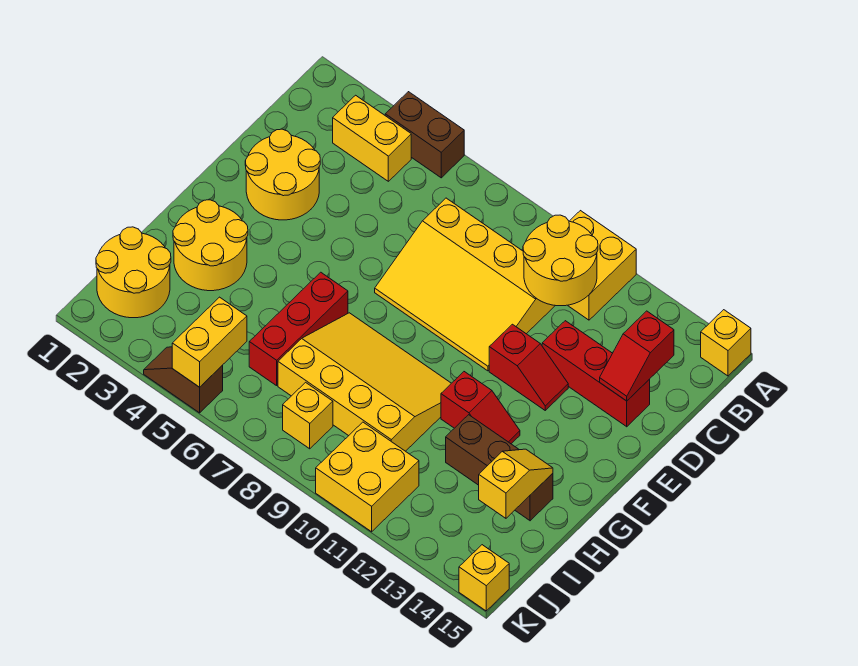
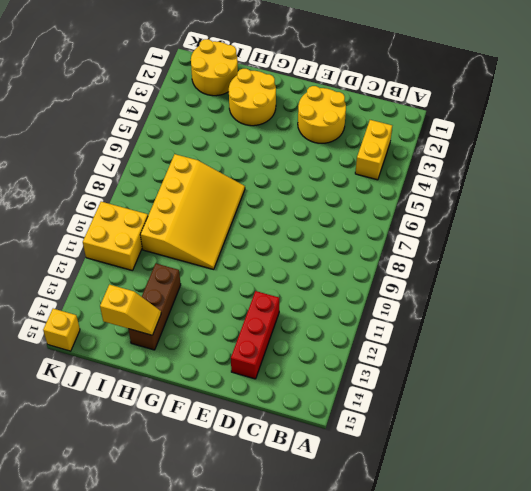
none -> brown 1x2 brick [385,92,464,178]
none -> yellow 2x2 brick [568,211,636,320]
none -> yellow 1x1 brick [701,310,751,376]

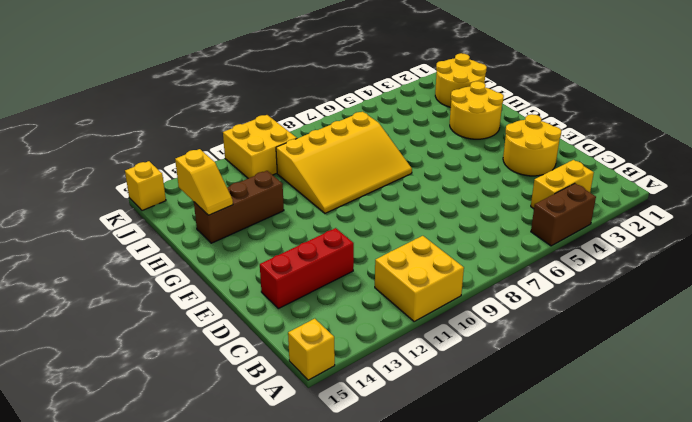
none -> yellow 3x4 slope [375,198,555,371]
none -> red 1x2 slope [489,324,568,410]
none -> red 1x3 brick [249,272,348,386]

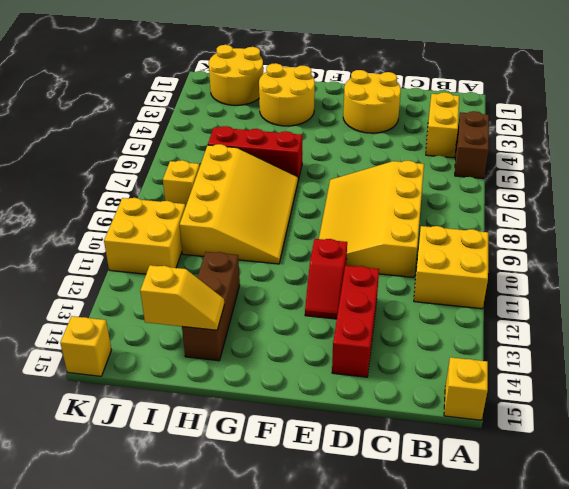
none -> red 1x2 slope [441,372,520,444]
none -> brown 1x2 slope [144,347,223,413]
none -> yellow 2x2 round brick [523,215,598,306]

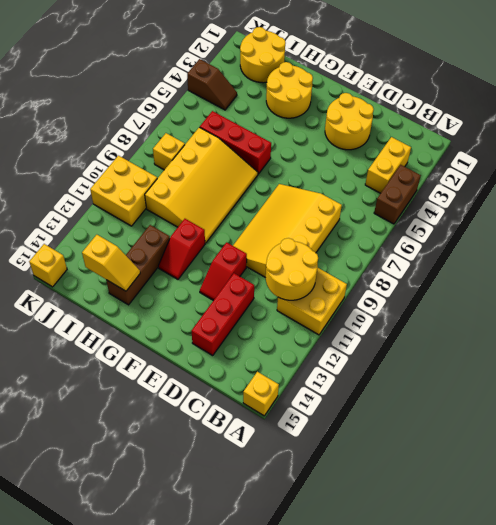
brown 1x2 slope [187,59,237,110] -> brown 1x2 slope turned to [144,347,223,413]
none -> red 1x2 slope [600,311,674,401]
none -> yellow 1x2 brick [172,297,247,387]

